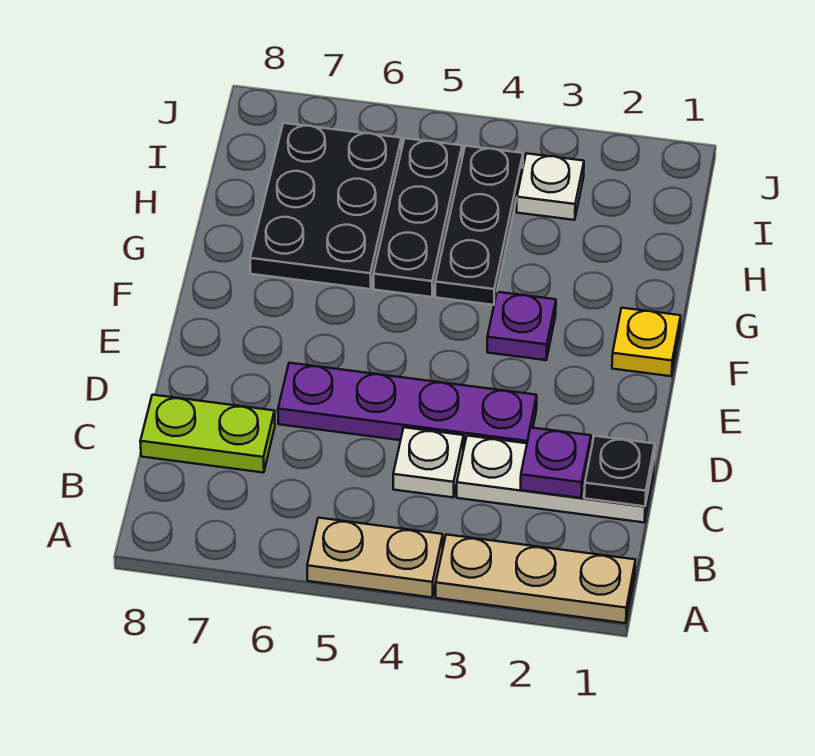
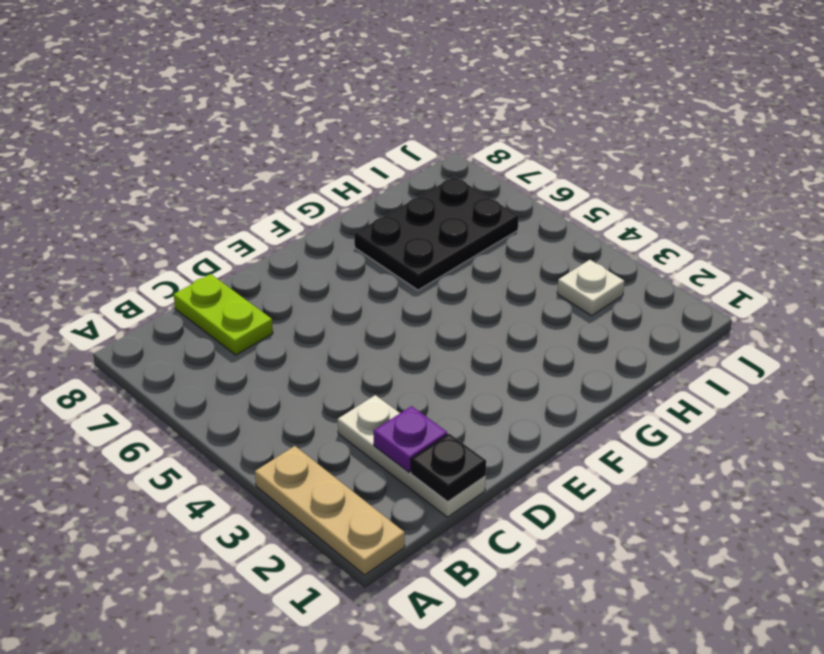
none -> tan 1x2 plate [307,518,443,597]
none -> white 1x1 plate [393,427,464,497]
none -> purple 1x4 plate [278,363,537,448]

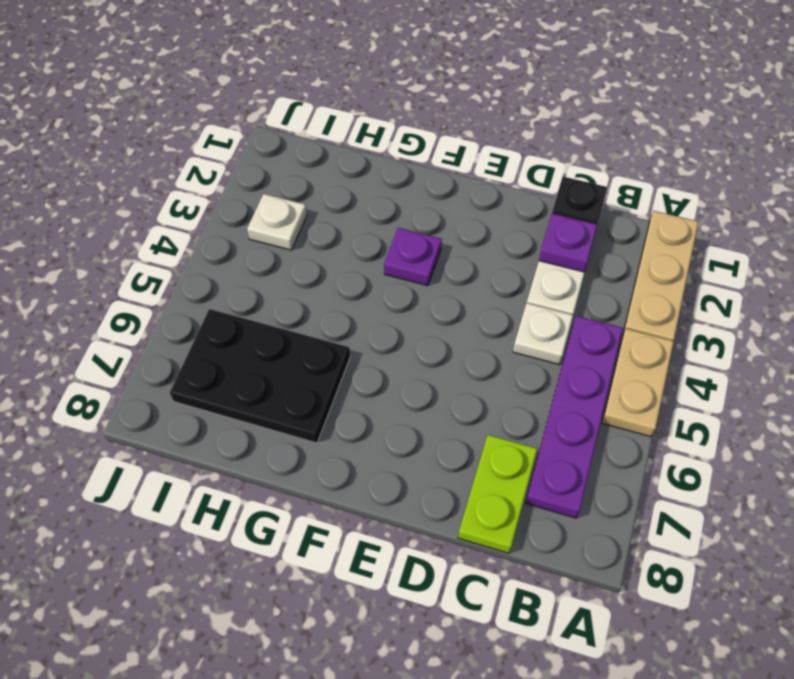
purple 1x4 plate [526,316,623,518] -> purple 1x4 plate moved to [278,363,537,448]
none -> yellow 1x1 plate [612,308,681,376]
none -> black 1x3 plate [435,146,523,305]
none -> black 1x3 plate [373,138,462,297]

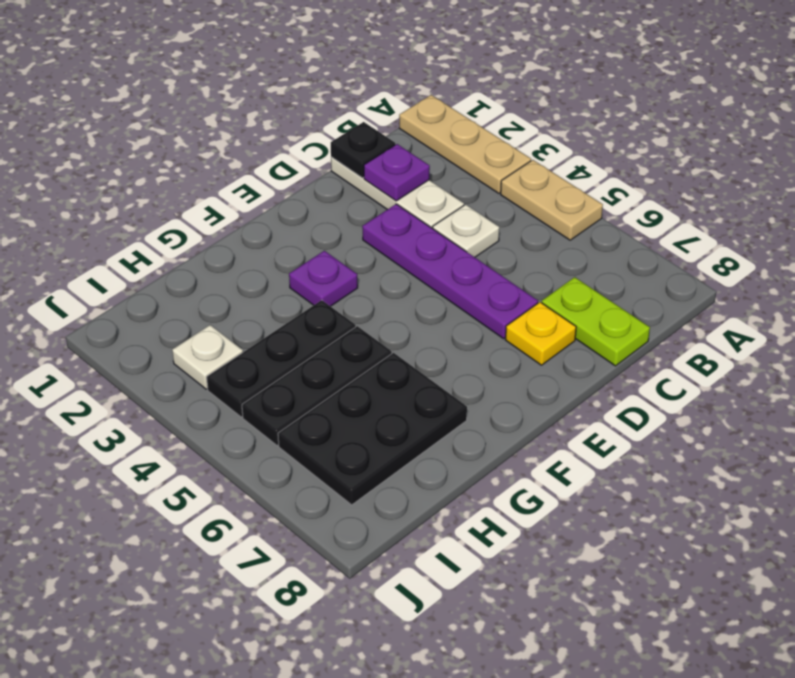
yellow 1x1 plate [505,302,576,365] -> yellow 1x1 plate moved to [612,308,681,376]

